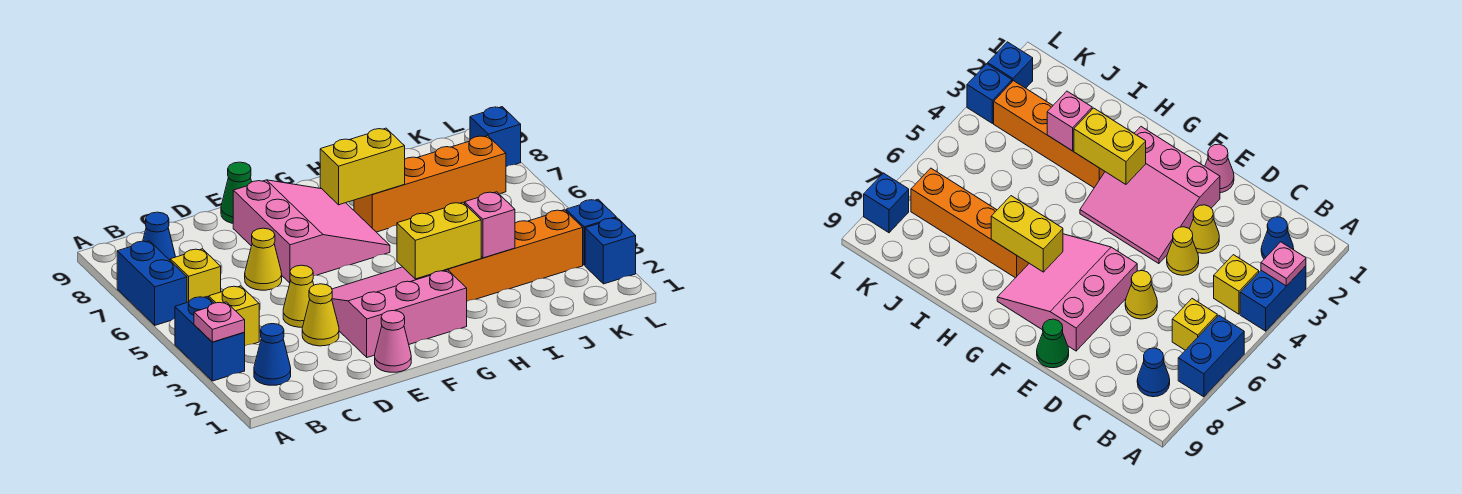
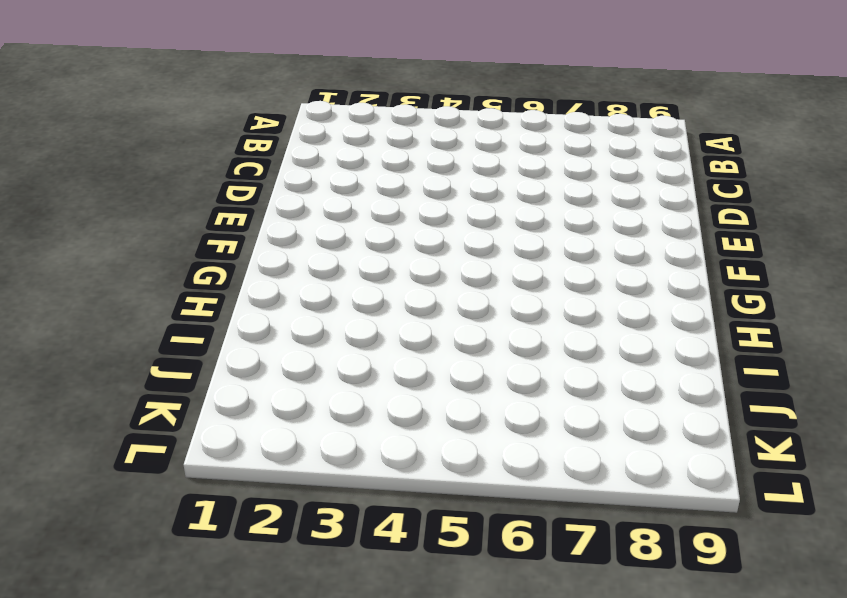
none -> blue 1x2 brick [175,297,245,381]
none -> blue 1x2 brick [117,241,187,325]
none -> blue 1x1 cone [254,324,291,385]

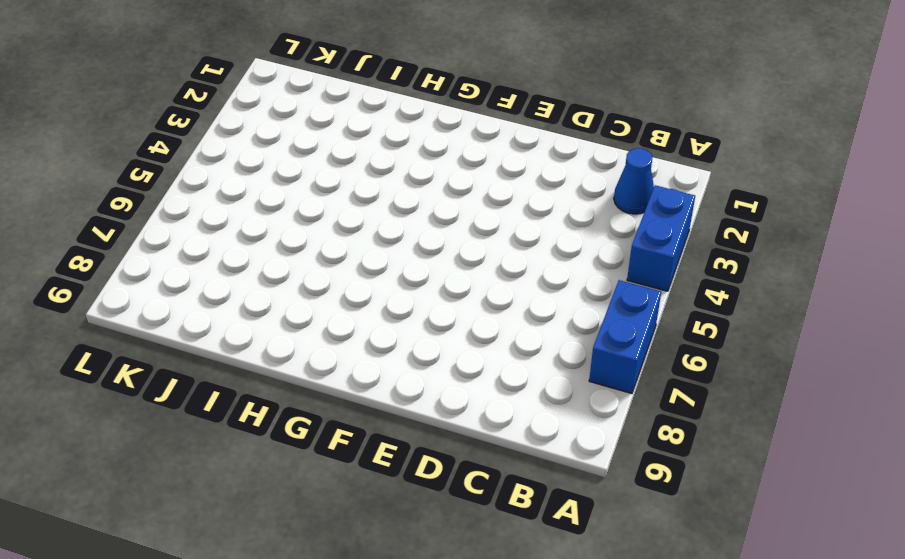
none -> yellow 1x1 brick [209,286,259,346]
none -> yellow 1x1 brick [170,249,221,302]
none -> blue 1x1 cone [143,212,175,260]

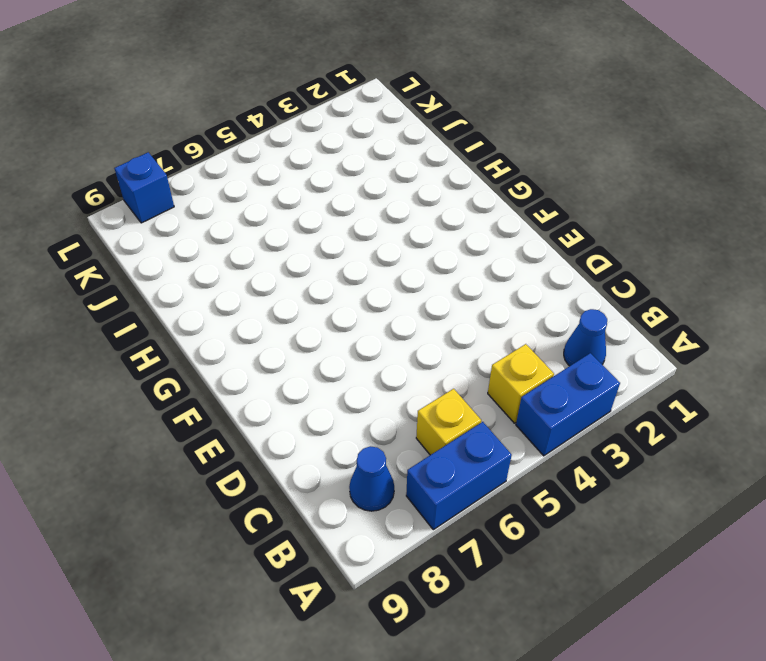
none -> yellow 1x1 cone [302,284,339,346]
none -> yellow 1x1 cone [283,265,314,327]
none -> yellow 1x1 cone [245,228,282,290]

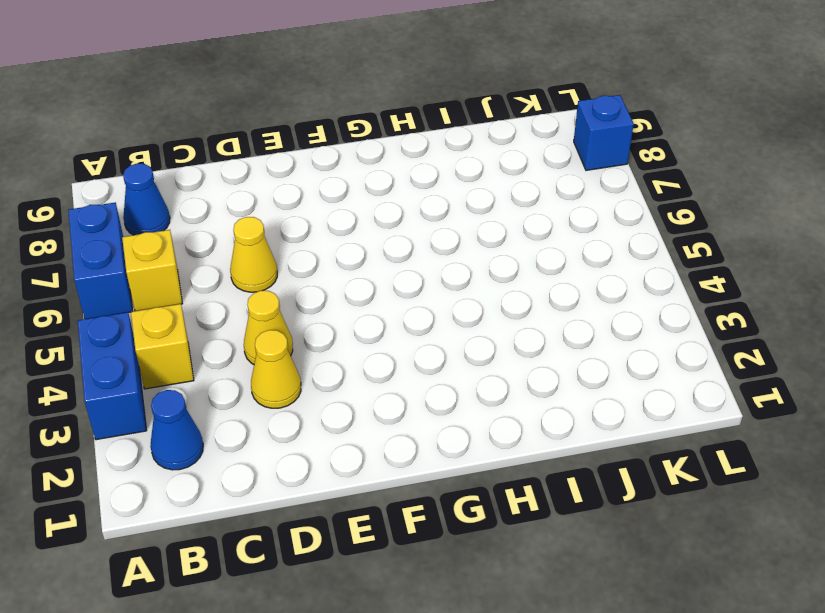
none -> pink 1x1 cone [375,311,411,372]
none -> pink 3x3 slope [332,267,467,357]
none -> pink 3x3 slope [233,180,390,283]

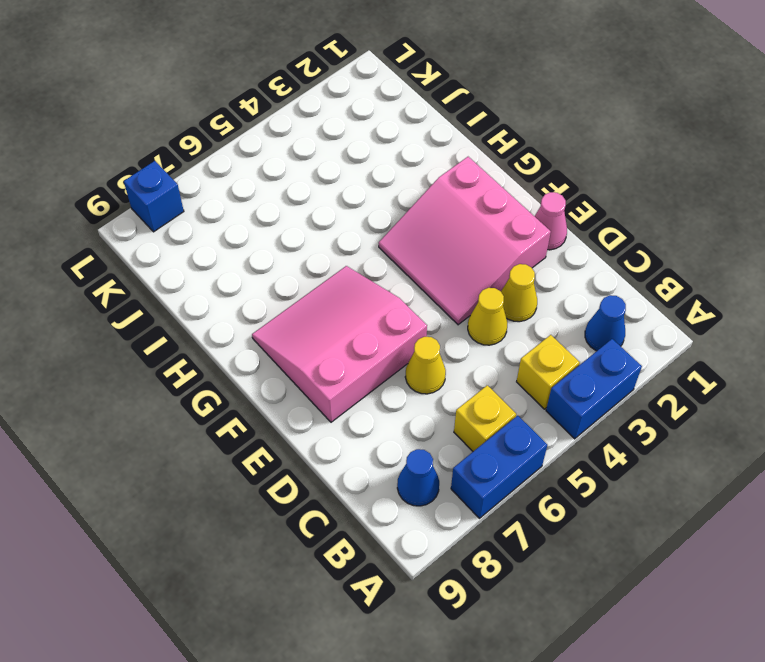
none -> green 1x1 cone [221,162,252,223]
none -> orange 1x4 brick [446,210,583,301]
none -> orange 1x4 brick [354,136,506,232]

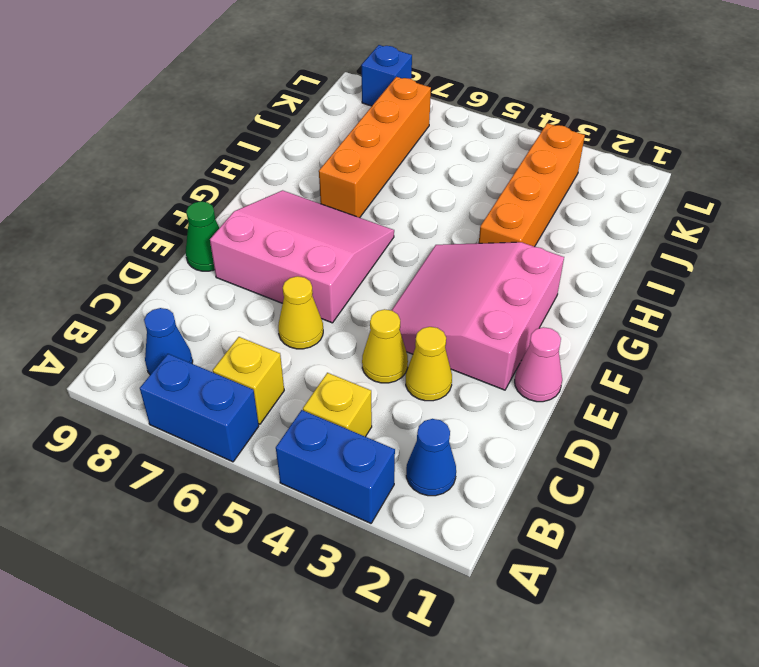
none -> blue 1x1 brick [585,218,636,284]
none -> blue 1x1 brick [566,199,616,265]
none -> pink 1x1 plate [194,302,245,342]

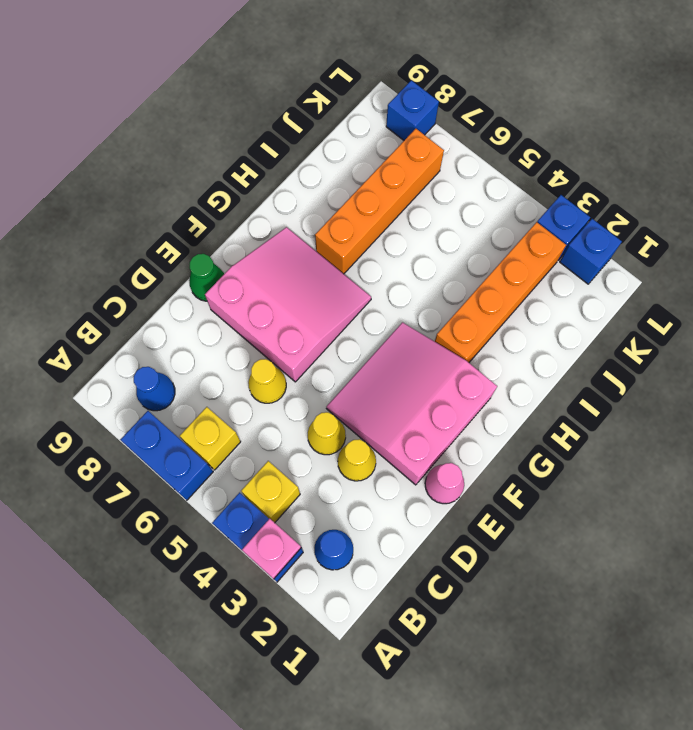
none -> yellow 1x2 brick [397,202,481,279]
none -> yellow 1x2 brick [320,128,405,205]
none -> pink 1x1 brick [465,192,515,258]

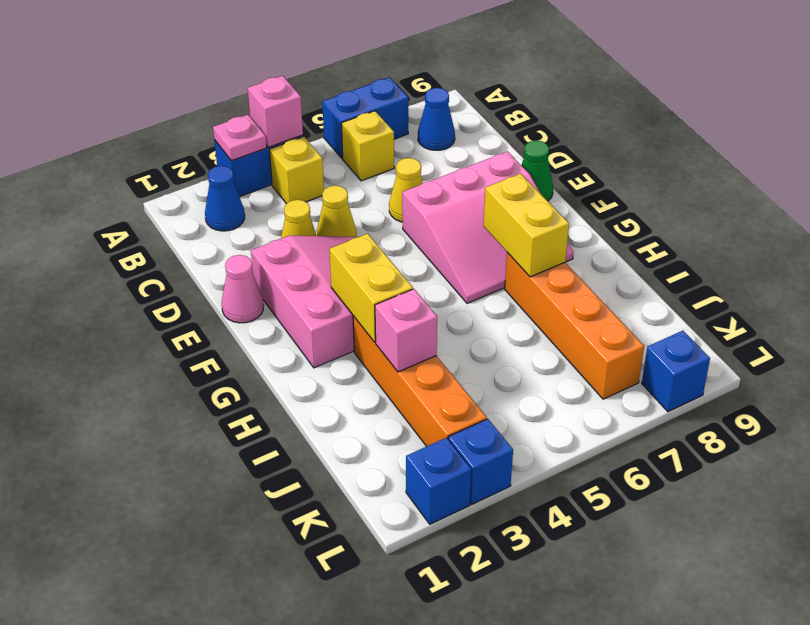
pink 1x1 brick [248,76,303,147] -> none

